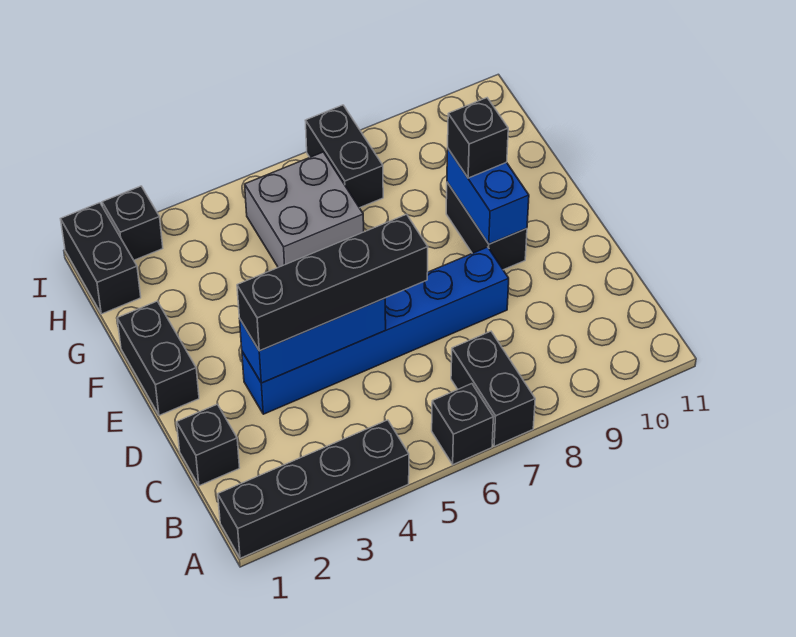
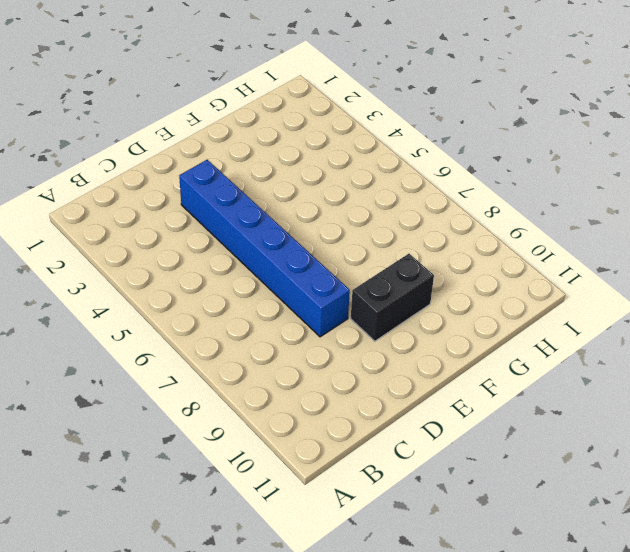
none -> black 1x4 brick [218,420,409,558]
none -> black 1x1 brick [432,384,493,465]
none -> black 1x2 brick [451,331,535,446]

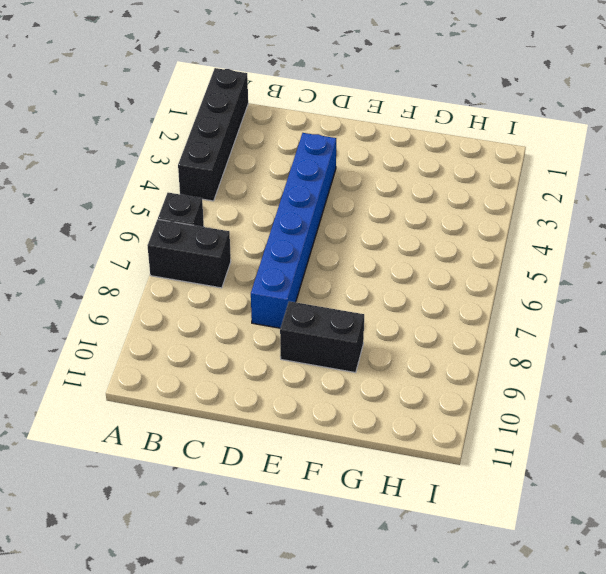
none -> black 1x1 brick [177,404,240,486]
none -> black 1x2 brick [117,301,199,416]
none -> grey 2x2 brick [245,152,364,267]

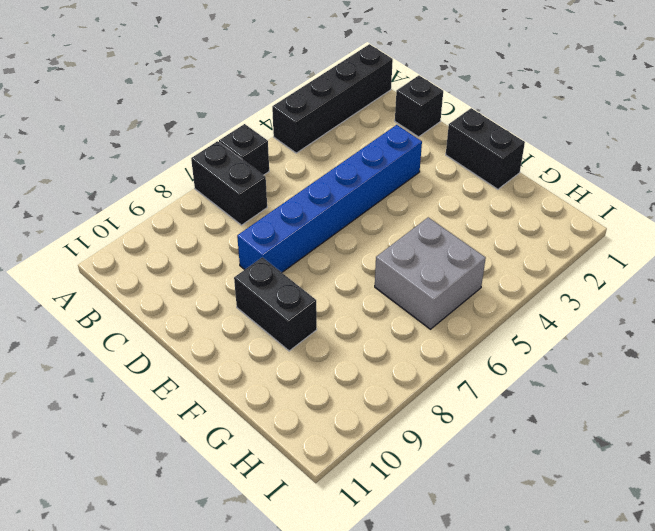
none -> black 1x2 brick [61,203,141,314]
none -> black 1x2 brick [305,105,383,208]
none -> black 1x1 brick [102,186,163,260]

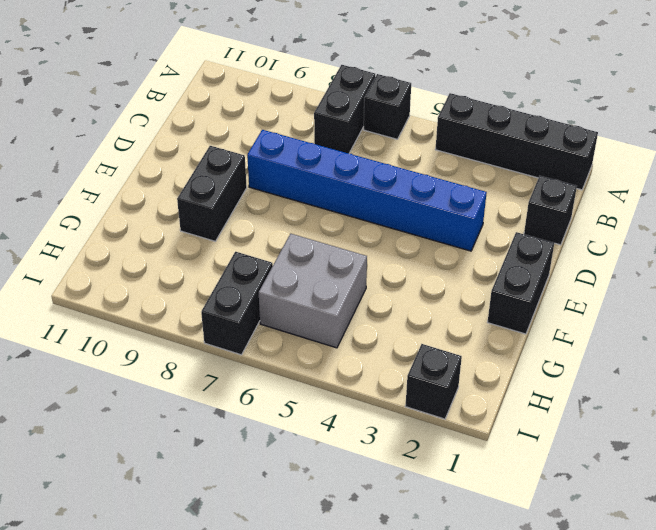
none -> black 1x2 brick [61,203,141,314]
none -> blue 1x3 brick [240,298,386,383]
none -> blue 1x2 brick [447,149,529,244]

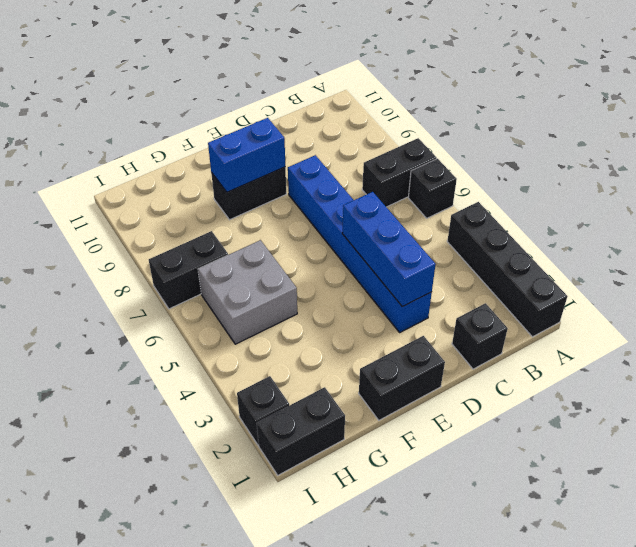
none -> black 1x4 brick [237,214,428,351]
none -> black 1x1 brick [448,98,508,178]

